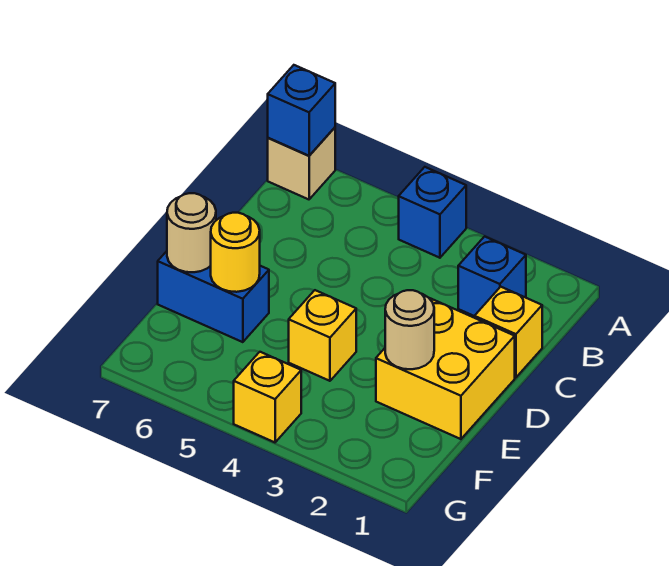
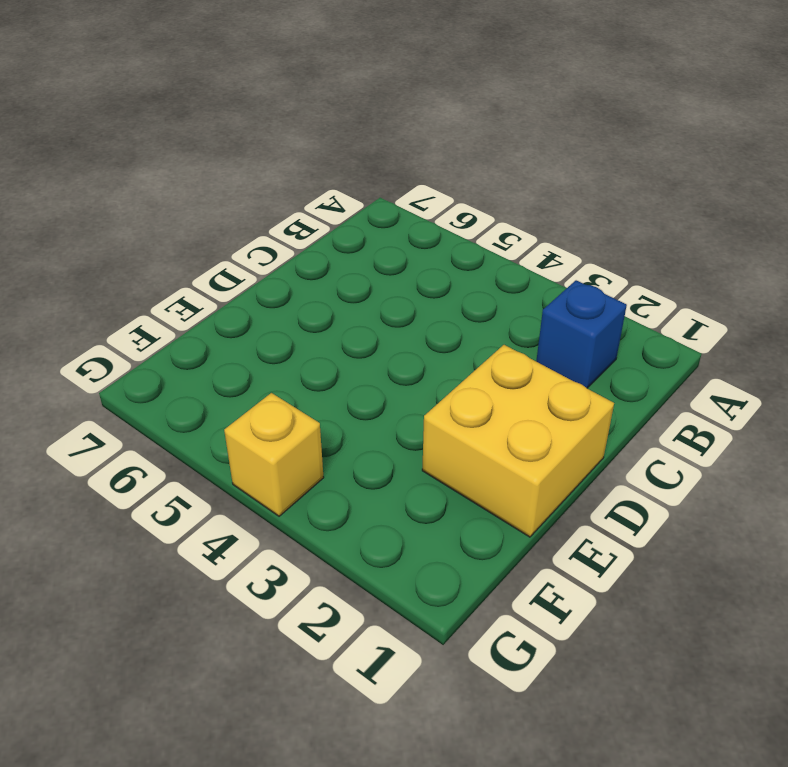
none -> blue 1x1 brick [399,167,466,258]
none -> tan 1x1 brick [268,128,335,199]
none -> yellow 1x1 brick [474,287,542,377]

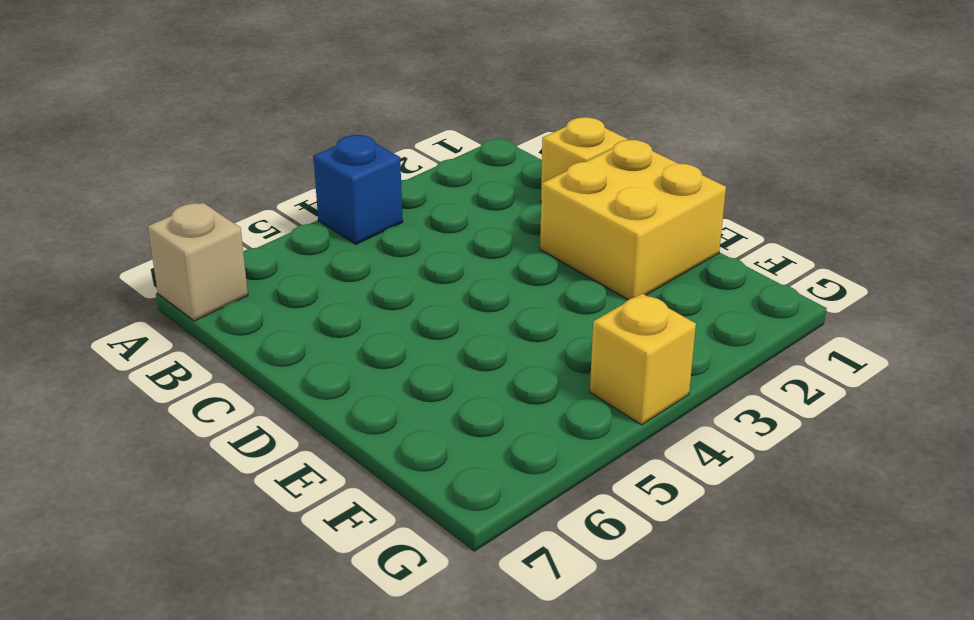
none -> blue 1x1 brick [458,236,526,316]
none -> yellow 1x1 brick [289,290,356,381]
none -> blue 1x2 brick [158,251,269,342]

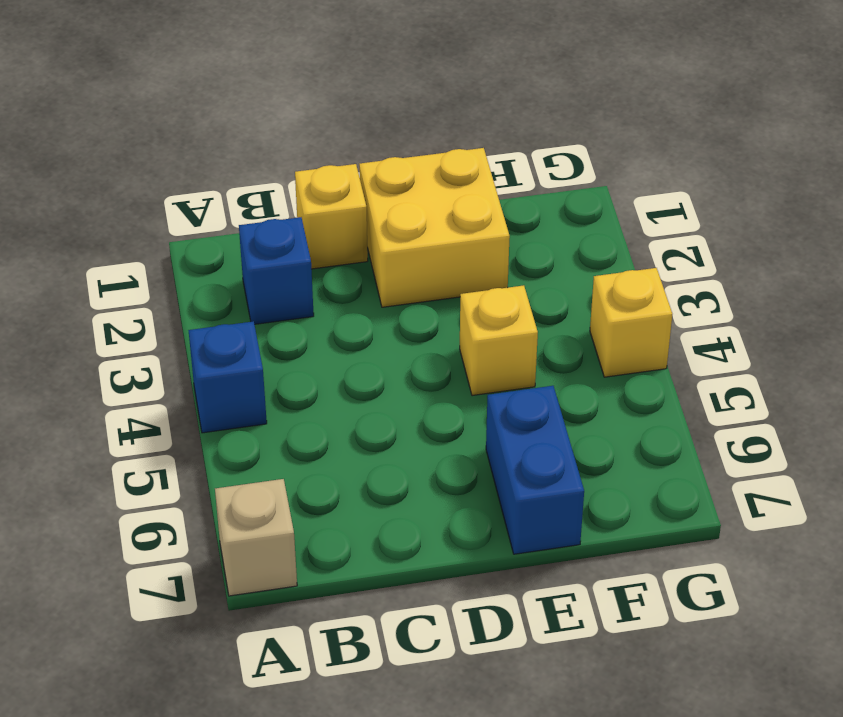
none -> blue 1x1 brick [268,65,335,156]
none -> tan 1x1 round brick [385,290,434,369]
none -> yellow 1x1 round brick [211,213,260,292]

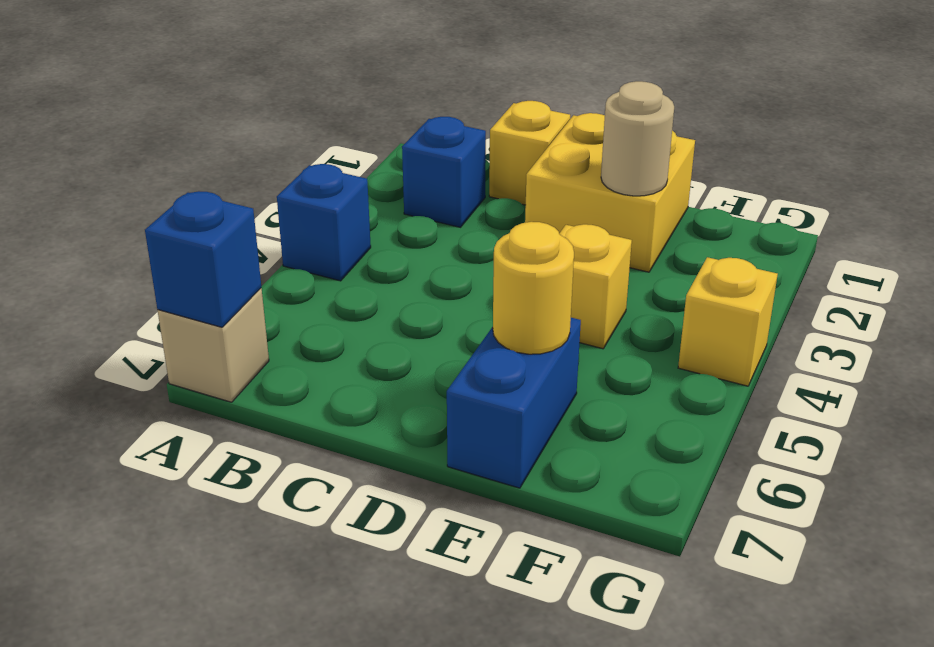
none -> tan 1x1 round brick [167,193,216,272]

